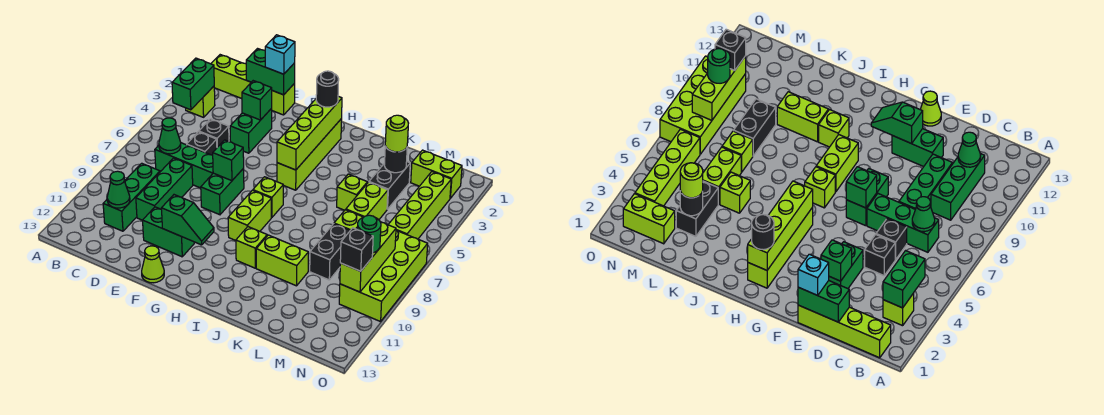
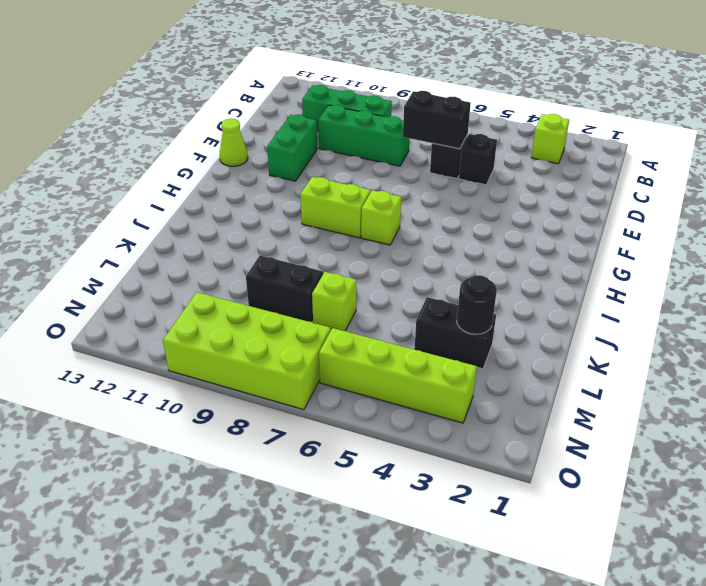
black 1x2 brick [403,91,471,149] -> none
none -> lime 1x4 brick [211,55,295,115]
none -> green 1x3 brick [155,143,213,188]
none -> green 1x2 brick [230,108,272,153]
none -> green 1x2 brick [201,168,244,215]

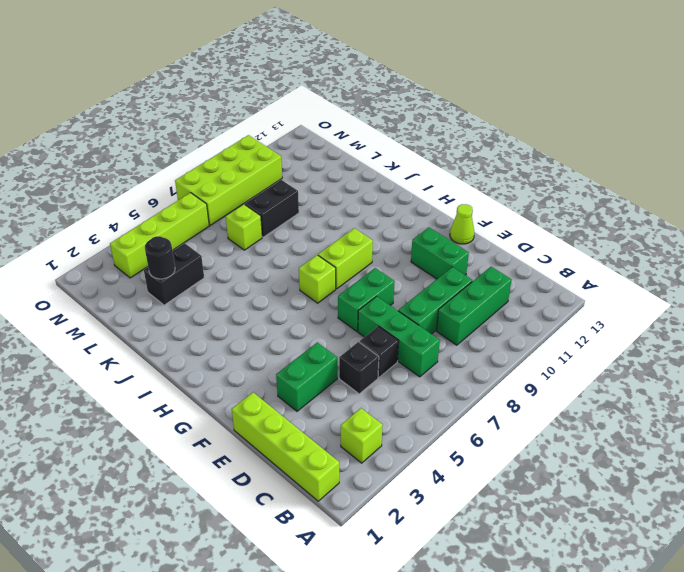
none -> lime 1x4 brick [277,119,342,190]
none -> lime 1x1 brick [236,227,267,268]
none -> lime 1x2 brick [256,235,308,286]
none -> lime 1x1 brick [337,174,367,210]

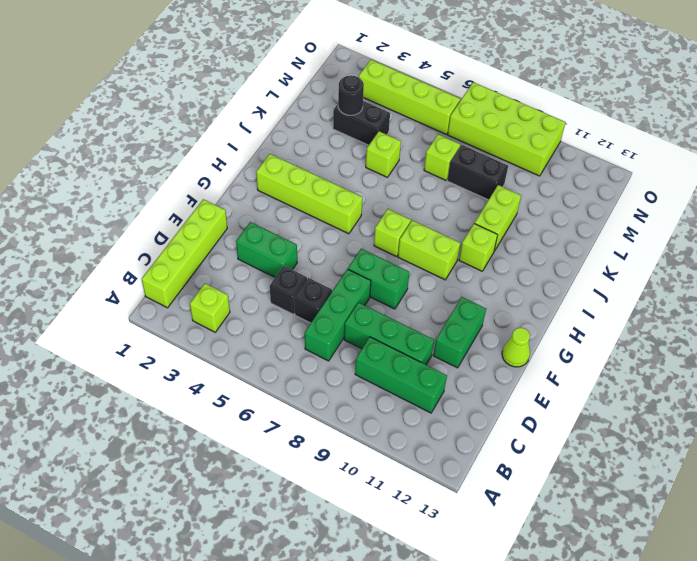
none -> lime 1x2 brick [346,182,388,220]
none -> lime 1x2 brick [411,150,462,198]
none -> green 1x2 brick [172,58,214,110]
none -> green 1x1 cone [159,118,181,154]

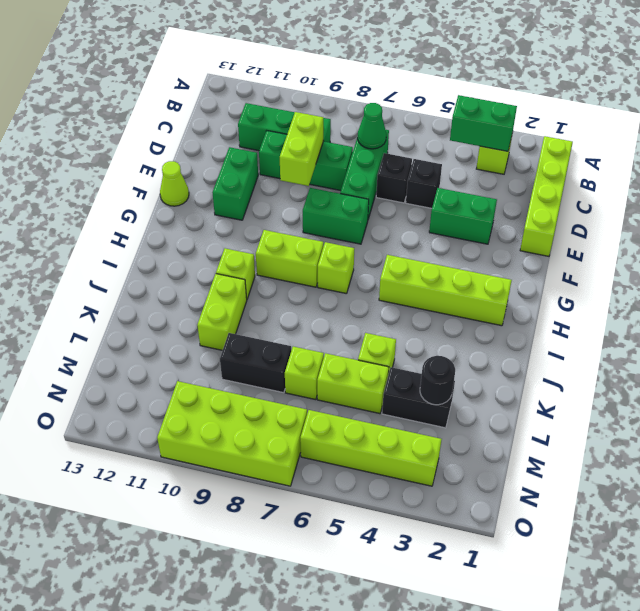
lime 1x2 brick [280,112,323,186] -> lime 1x2 brick moved to [411,150,462,198]
none -> green 1x1 cone [107,171,130,208]
none -> green 1x2 brick [246,49,295,95]
none -> green 1x1 brick [242,81,272,120]
none -> green 1x1 brick [213,140,244,181]

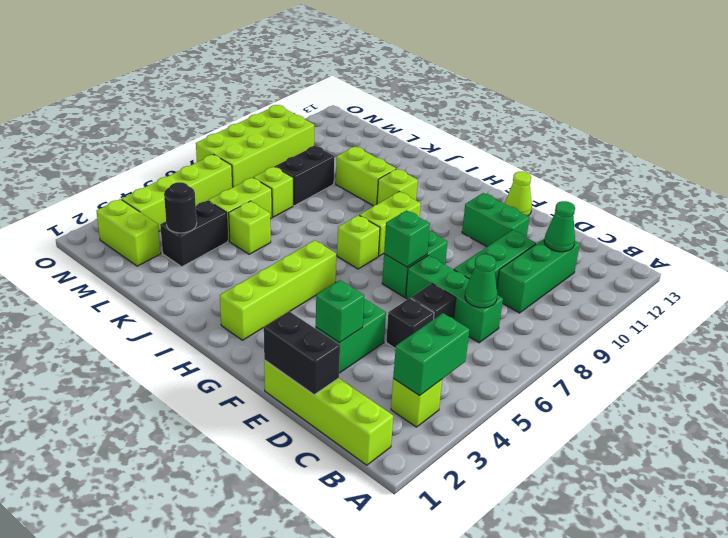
black 1x2 brick [264,311,340,395] -> green 1x2 brick [246,49,295,95]
none -> green 1x2 slope [162,195,214,245]
none -> lime 1x4 brick [277,96,342,170]
none -> lime 1x3 brick [340,222,396,292]
none -> cyan 1x1 brick [265,35,295,74]

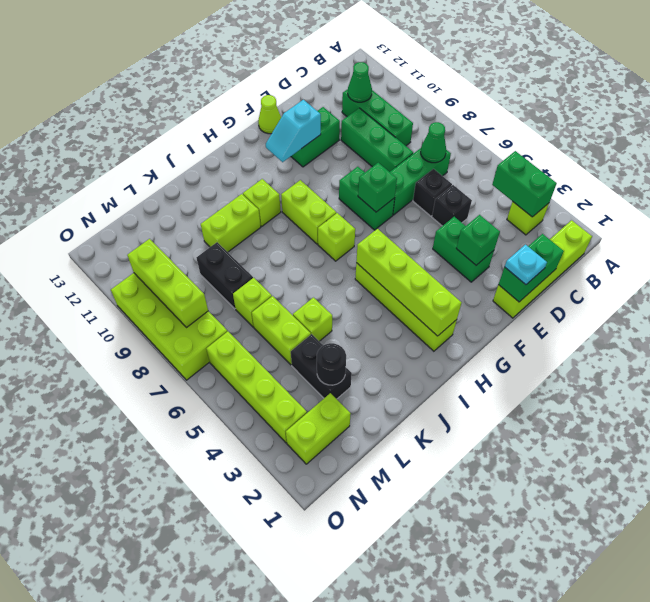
cyan 1x1 plate [505,245,547,285] -> cyan 1x1 brick [265,35,295,74]
cyan 1x2 slope [266,100,321,162] -> green 1x2 slope [162,195,214,245]
none -> black 1x1 round brick [316,71,339,107]
none -> lime 1x1 round brick [385,115,409,152]
none -> green 1x1 round brick [357,215,381,253]
none -> black 1x1 brick [340,228,373,271]

